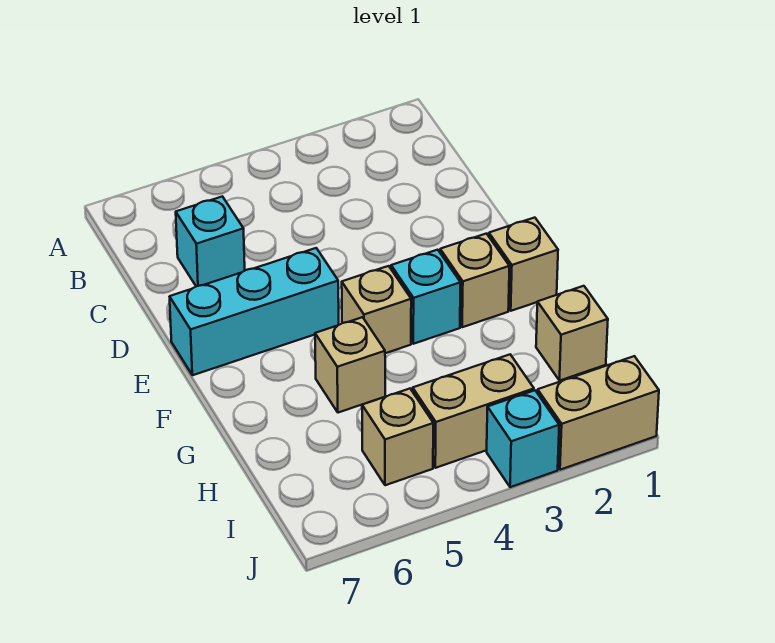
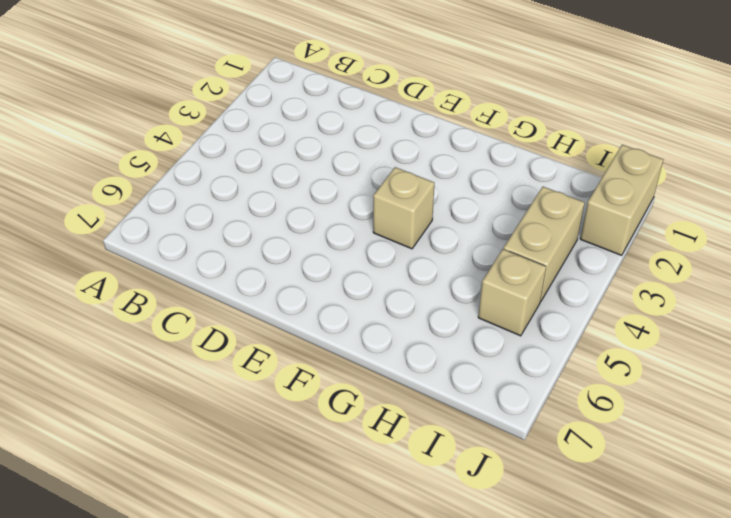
none -> cyan 1x1 brick [176,196,245,286]
none -> cyan 1x3 brick [170,248,339,375]
none -> tan 1x1 brick [489,218,558,311]

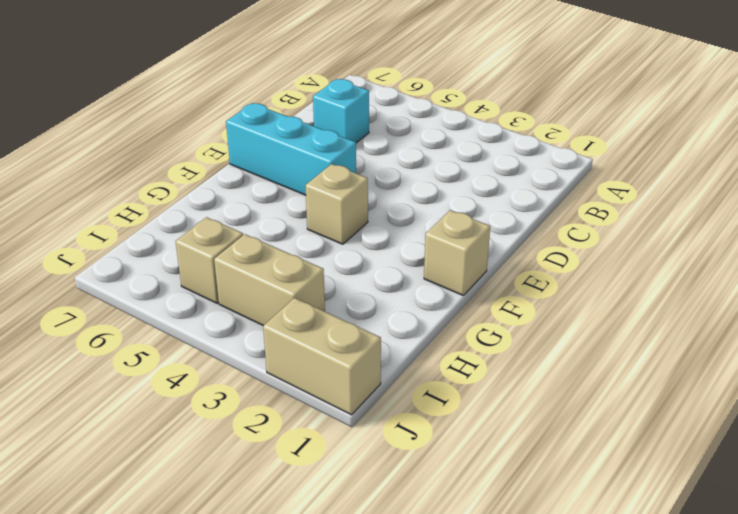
none -> tan 1x1 brick [440,234,510,327]
none -> cyan 1x1 brick [391,250,461,344]
none -> tan 1x1 brick [315,317,385,413]

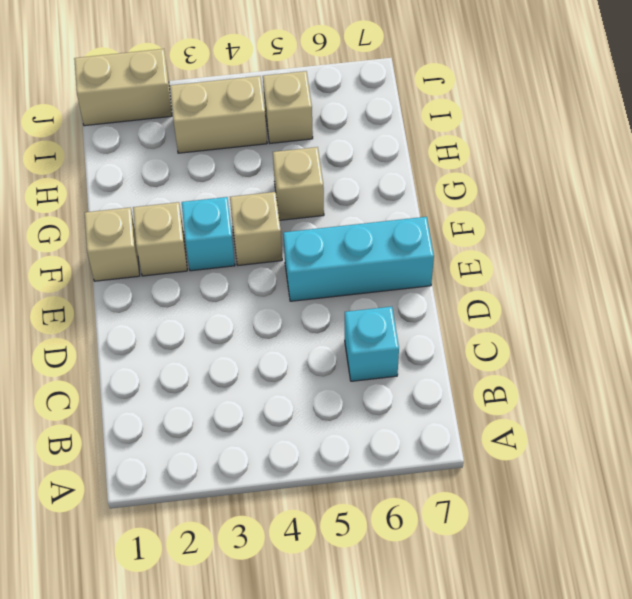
none -> tan 1x1 brick [536,286,608,381]
none -> cyan 1x1 brick [487,390,559,487]

